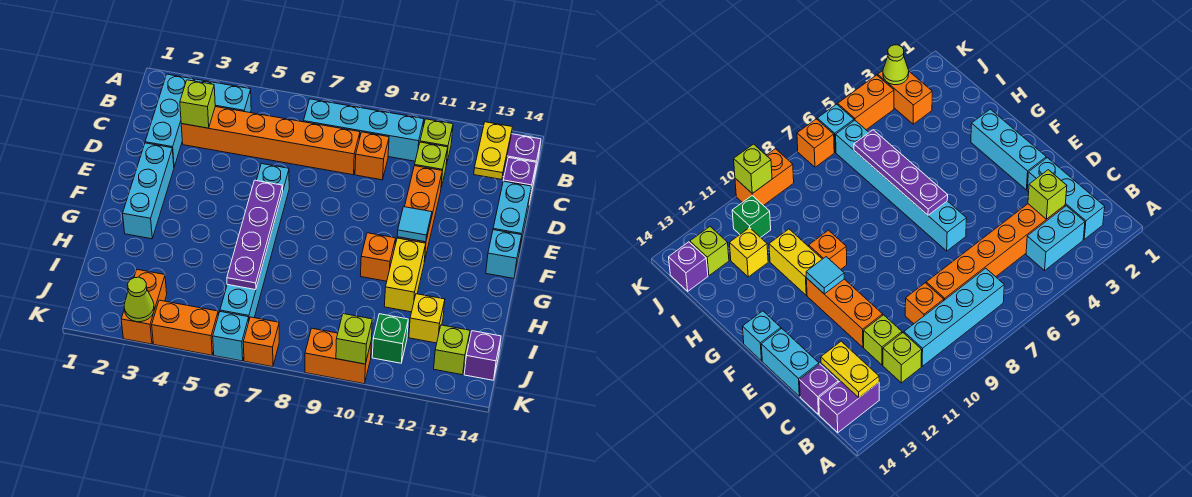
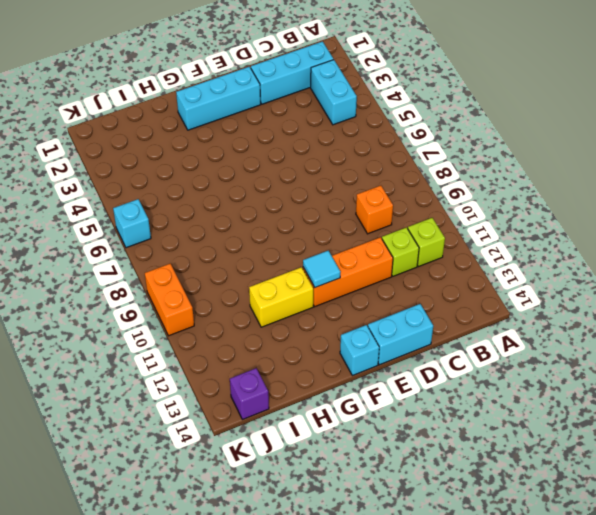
none -> cyan 1x4 brick [304,99,424,161]
none -> purple 1x2 brick [503,134,541,178]
none -> orange 1x6 brick [181,107,360,175]
none -> purple 1x1 brick [503,158,536,198]

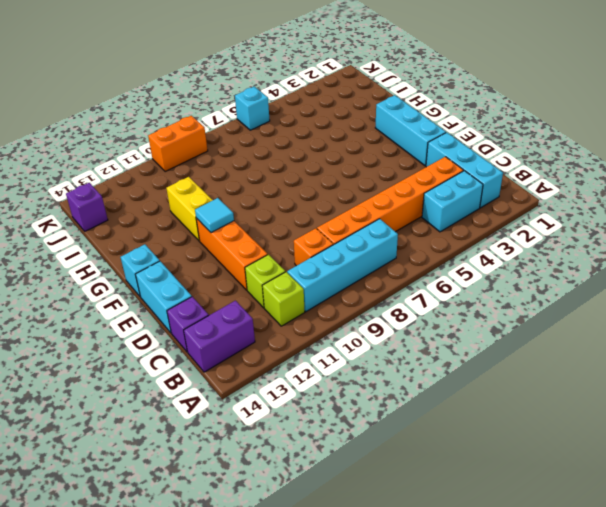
none -> cyan 1x6 brick [220,164,289,319]
none -> orange 1x1 brick [361,233,396,281]
none -> yellow 1x1 brick [409,294,445,343]
none -> orange 1x2 brick [121,270,167,344]

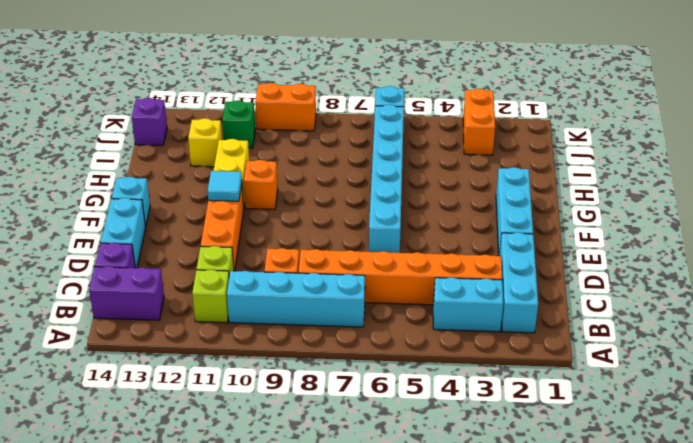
none -> lime 1x1 brick [434,325,470,375]
none -> orange 1x2 brick [152,300,218,355]
none -> orange 1x1 brick [243,317,279,367]
none -> yellow 1x2 plate [474,122,512,180]

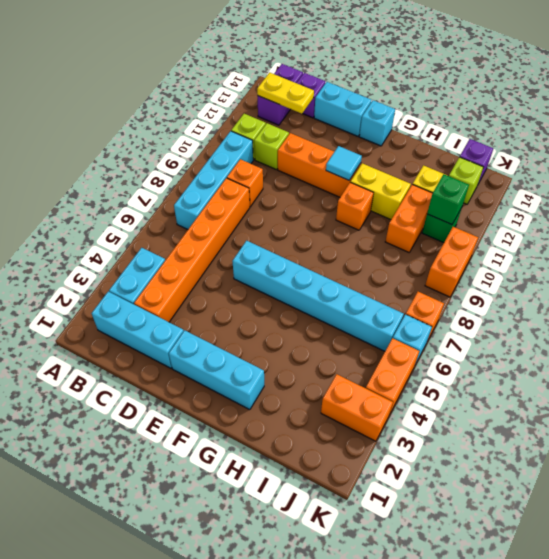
orange 1x2 brick [385,184,433,252] -> none
green 1x1 brick [427,174,469,225] -> none
none -> lime 1x1 brick [180,80,215,128]
none -> purple 1x4 plate [227,180,283,290]
none -> lime 1x1 cone [124,277,154,322]
none -> lime 1x1 brick [336,314,372,364]

